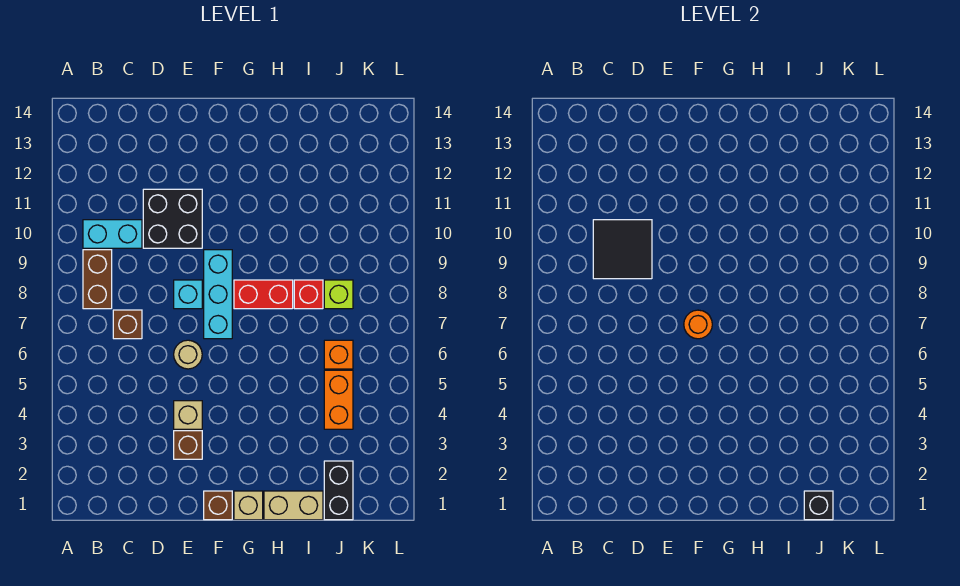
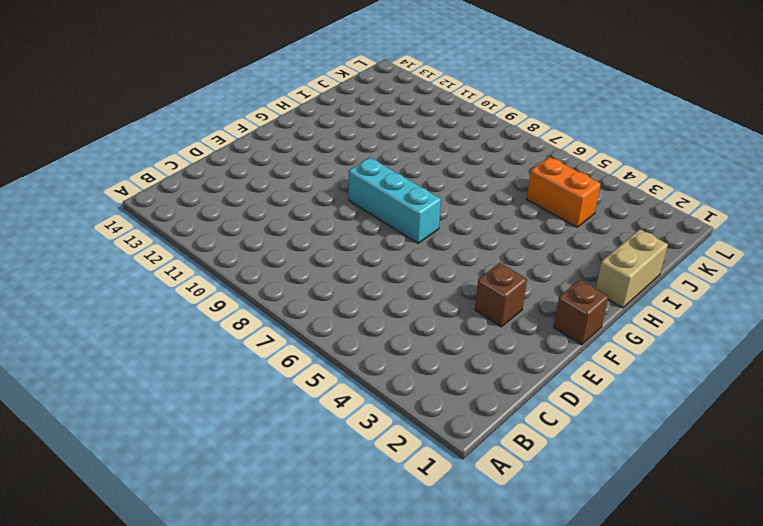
none -> brown 1x2 brick [83,250,112,309]
none -> cyan 1x2 brick [83,220,142,248]
none -> brown 1x1 brick [113,310,142,339]

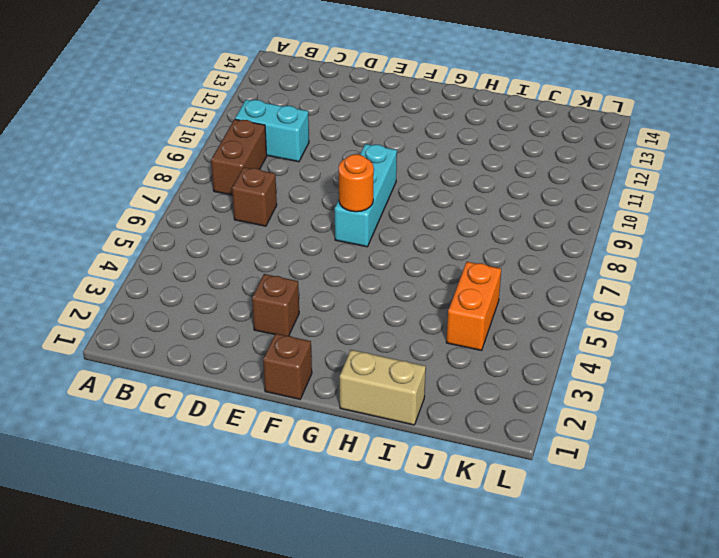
none -> black 2x2 brick [143,189,202,248]
none -> tan 1x1 brick [174,401,202,429]
none -> tan 1x1 round brick [174,340,202,369]

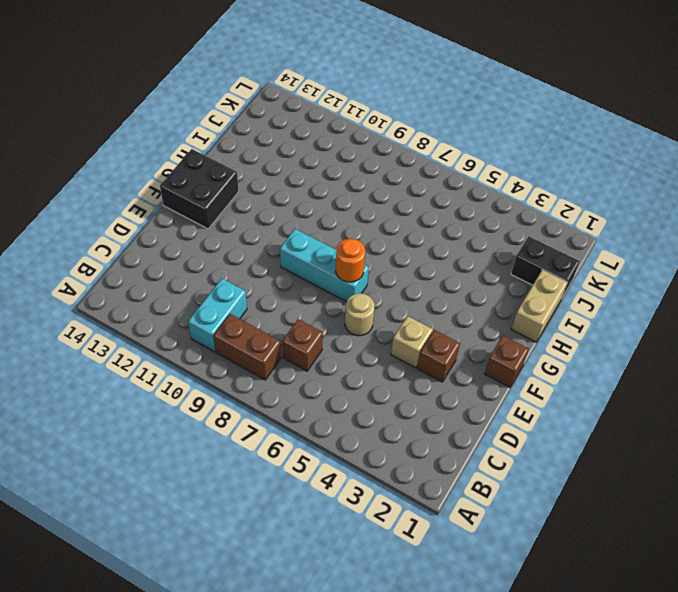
black 2x2 brick [160,149,239,229] -> black 2x2 brick moved to [143,189,202,248]
none -> cyan 1x1 brick [174,280,202,309]
none -> tan 1x1 brick [234,491,263,520]
none -> red 1x2 brick [234,280,293,309]

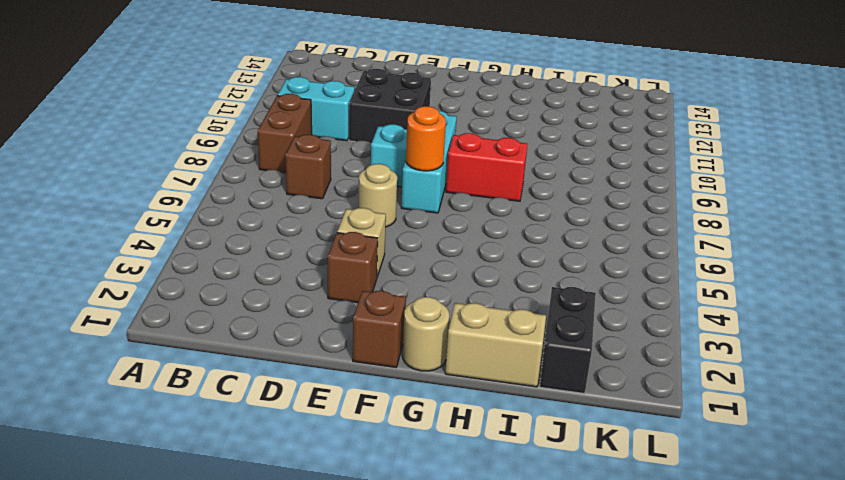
tan 1x1 round brick [403,297,449,371] -> tan 1x1 brick [234,491,263,520]
none -> red 1x1 brick [294,280,323,309]
none -> orange 1x2 brick [324,370,353,429]
none -> orange 1x1 brick [324,340,353,369]

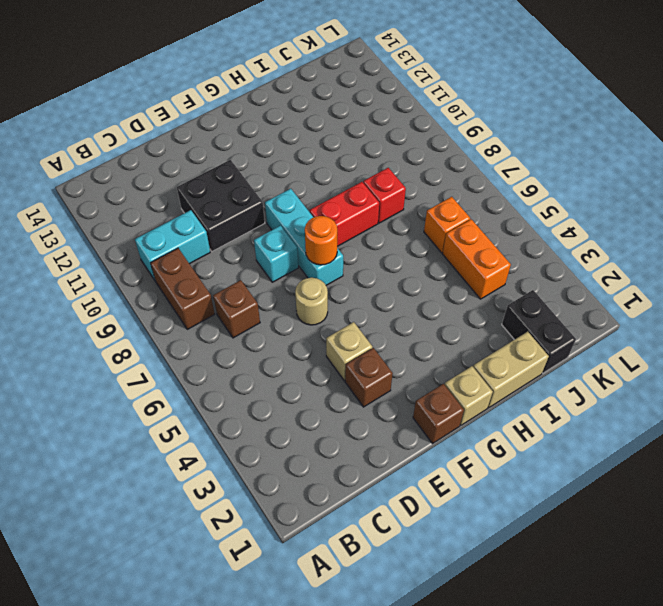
none -> lime 1x1 brick [324,280,353,309]
none -> black 2x2 tile [593,220,652,279]
none -> black 1x1 brick [804,491,833,520]

